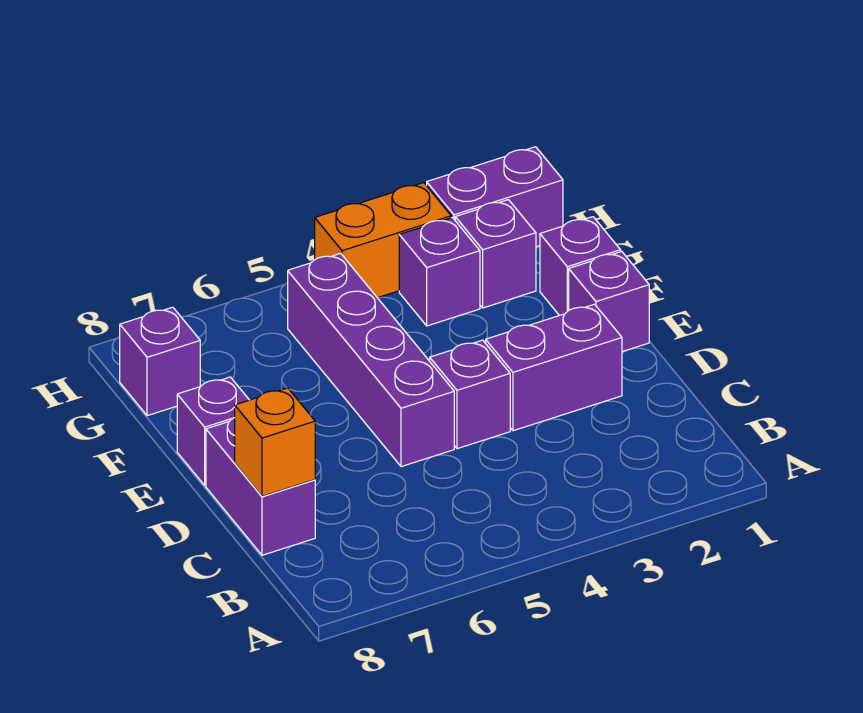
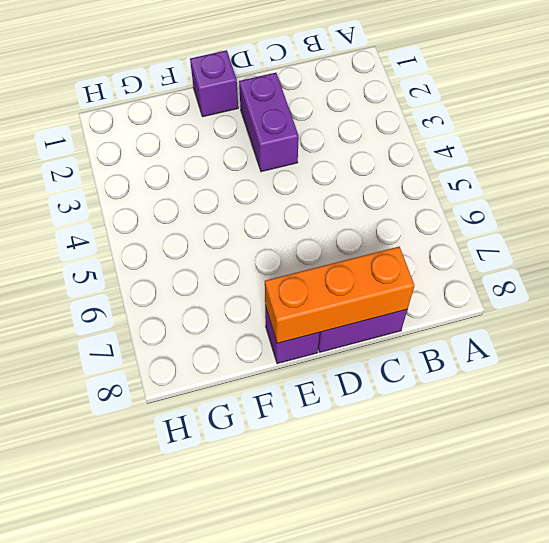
orange 1x3 brick [265,247,415,343] -> orange 1x1 brick [235,388,315,496]
none -> purple 1x1 brick [430,340,510,449]
none -> purple 1x4 brick [288,253,454,467]
none -> purple 1x1 brick [540,217,621,316]

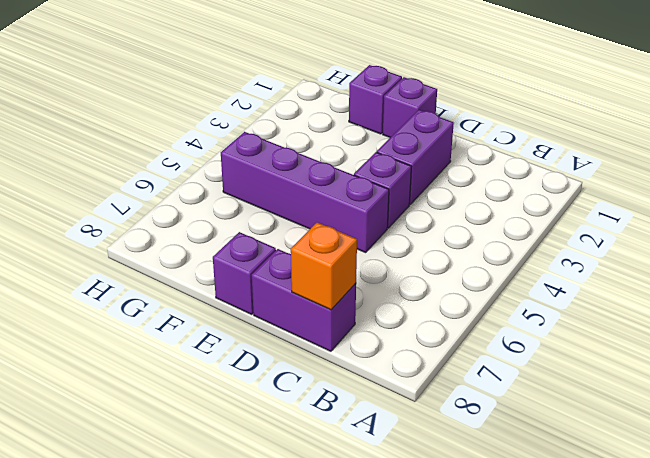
none -> purple 1x1 brick [455,200,536,308]
none -> purple 1x1 brick [399,218,480,326]
none -> purple 1x1 brick [120,307,200,416]

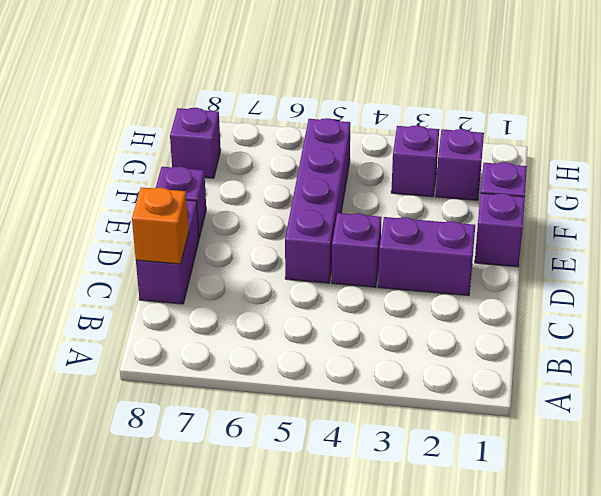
none -> purple 1x2 brick [427,147,563,247]
none -> orange 1x2 brick [315,183,451,298]

